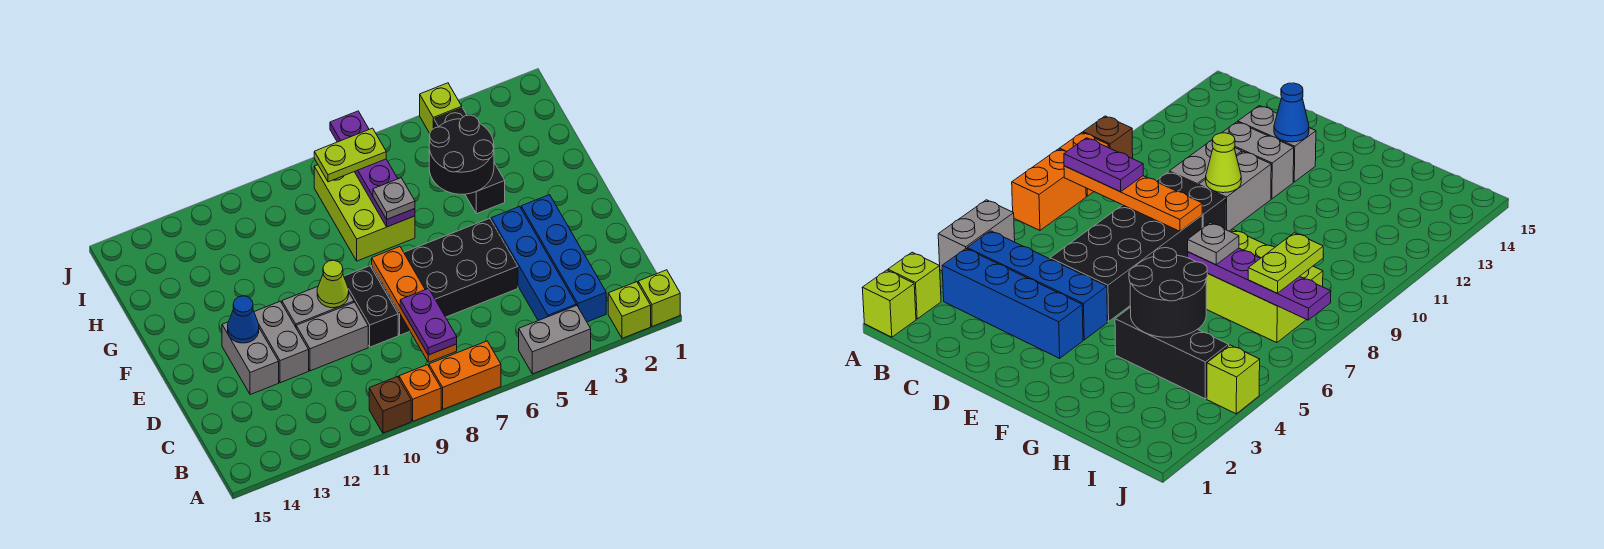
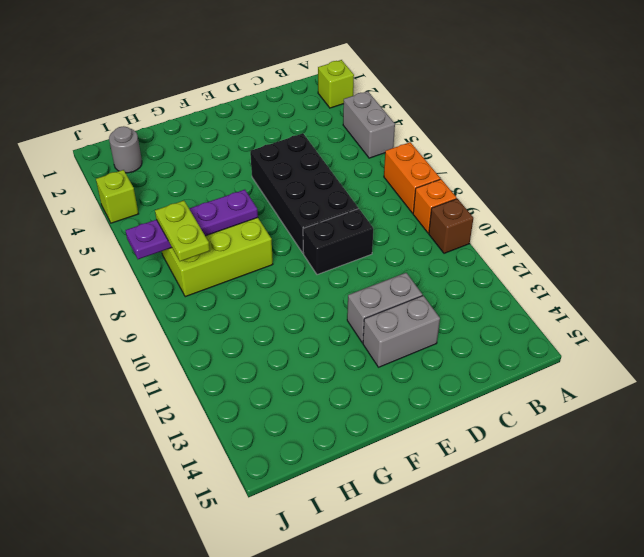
grey 1x1 round brick [109,126,142,173] -> none
none -> lime 1x1 brick [638,270,680,327]
none -> blue 1x4 brick [521,195,606,322]
none -> blue 1x4 brick [491,206,576,321]

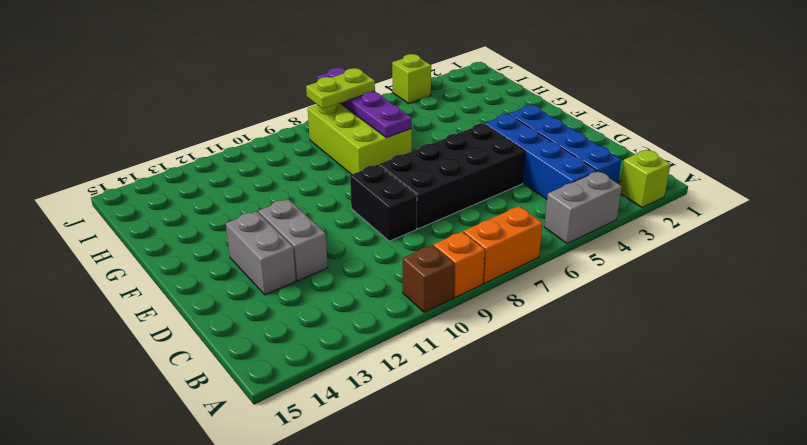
none -> lime 1x1 brick [638,270,680,327]
none -> grey 1x2 brick [296,302,368,371]
none -> grey 1x2 brick [282,287,354,327]

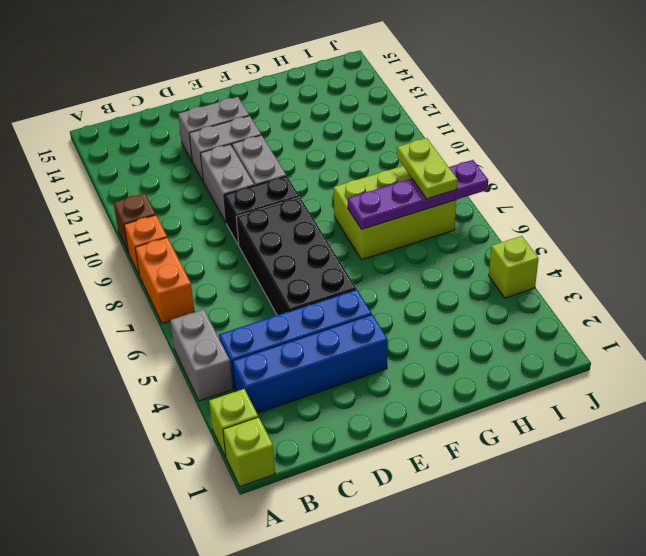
none -> black 1x3 brick [434,108,505,214]
none -> orange 1x4 plate [372,247,457,362]
none -> lime 1x1 cone [317,260,349,308]

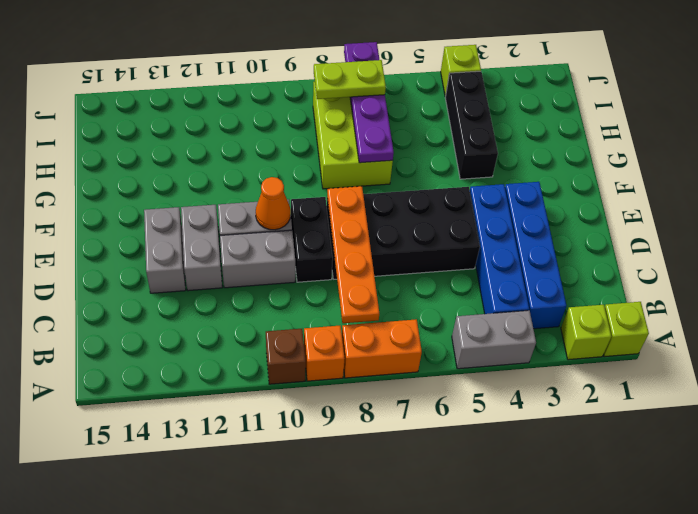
orange 1x1 cone [256,177,291,230] -> lime 1x1 cone [317,260,349,308]
none -> blue 1x1 cone [228,296,259,343]
none -> black 2x2 round brick [429,115,494,194]
none -> purple 1x2 plate [400,288,457,355]

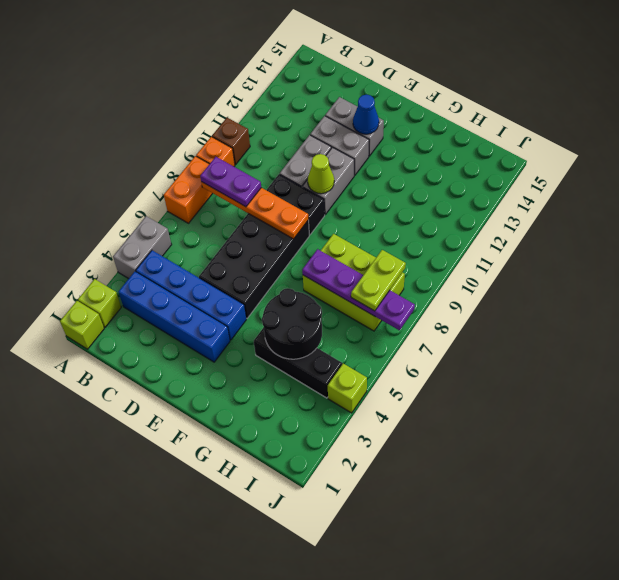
none -> grey 1x1 plate [373,178,415,219]

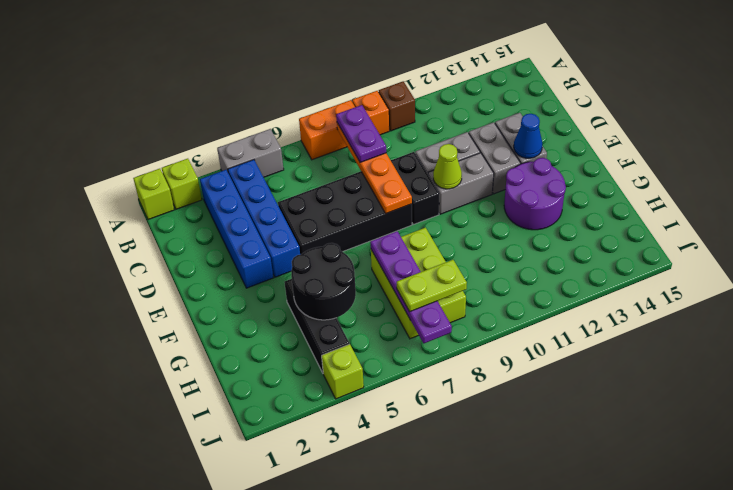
purple 2x2 round brick [504,158,566,230] -> none
none -> grey 1x1 plate [373,178,415,219]

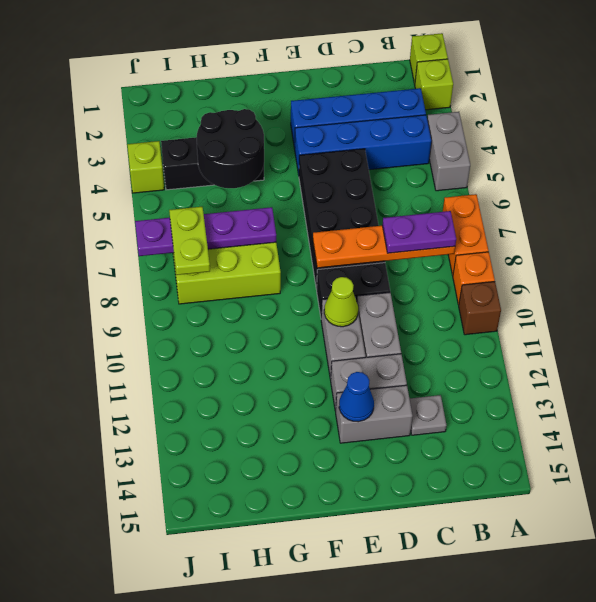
grey 1x1 plate [410,395,446,435] -> grey 1x1 plate moved to [373,178,415,219]

